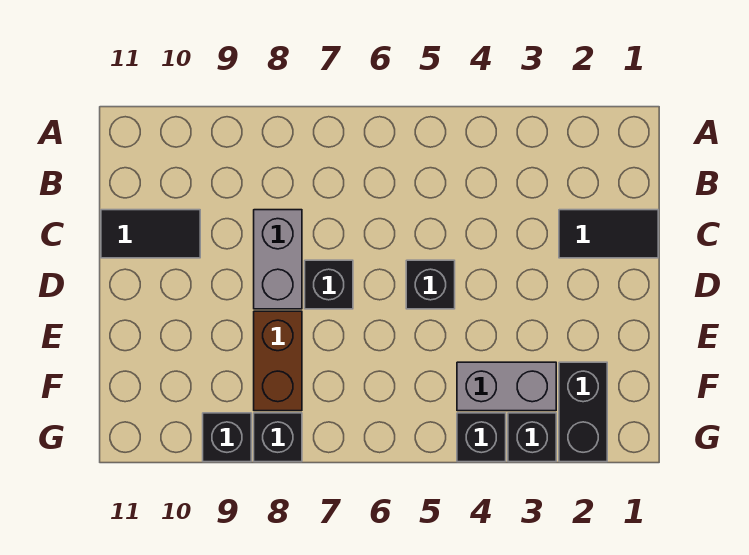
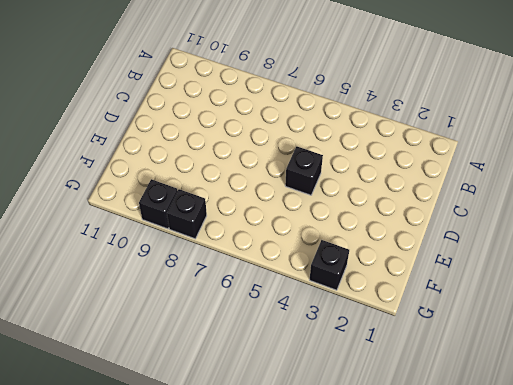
none -> black 1x2 tile [559,210,658,258]
none -> grey 1x2 brick [254,210,302,309]
none -> black 1x2 tile [101,210,200,258]

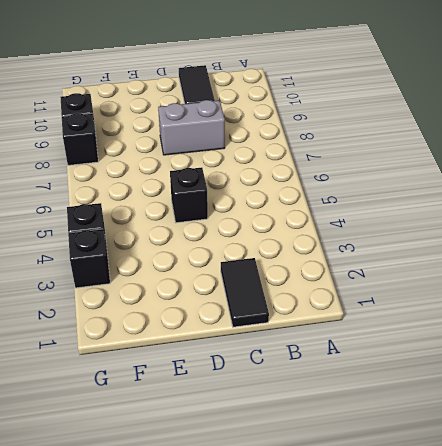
none -> black 1x1 brick [305,260,353,309]
none -> brown 1x2 brick [254,311,302,411]
none -> black 1x2 brick [559,362,607,462]

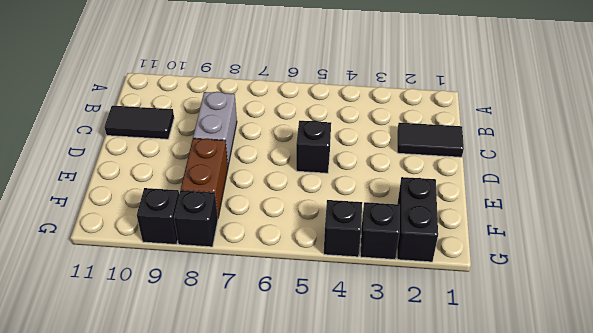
none -> black 1x1 brick [305,260,353,309]
none -> grey 1x2 brick [457,362,556,411]

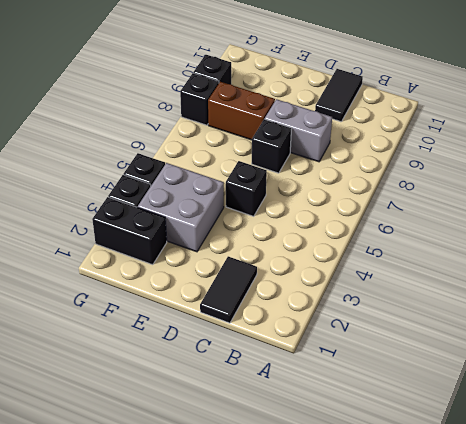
grey 2x2 brick [138,163,224,252] -> grey 1x2 brick [457,362,556,411]

